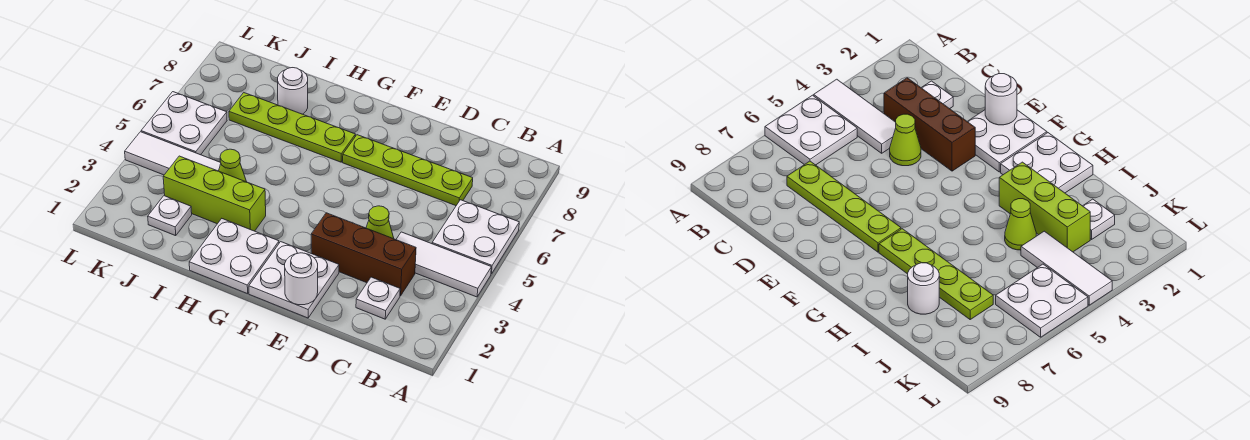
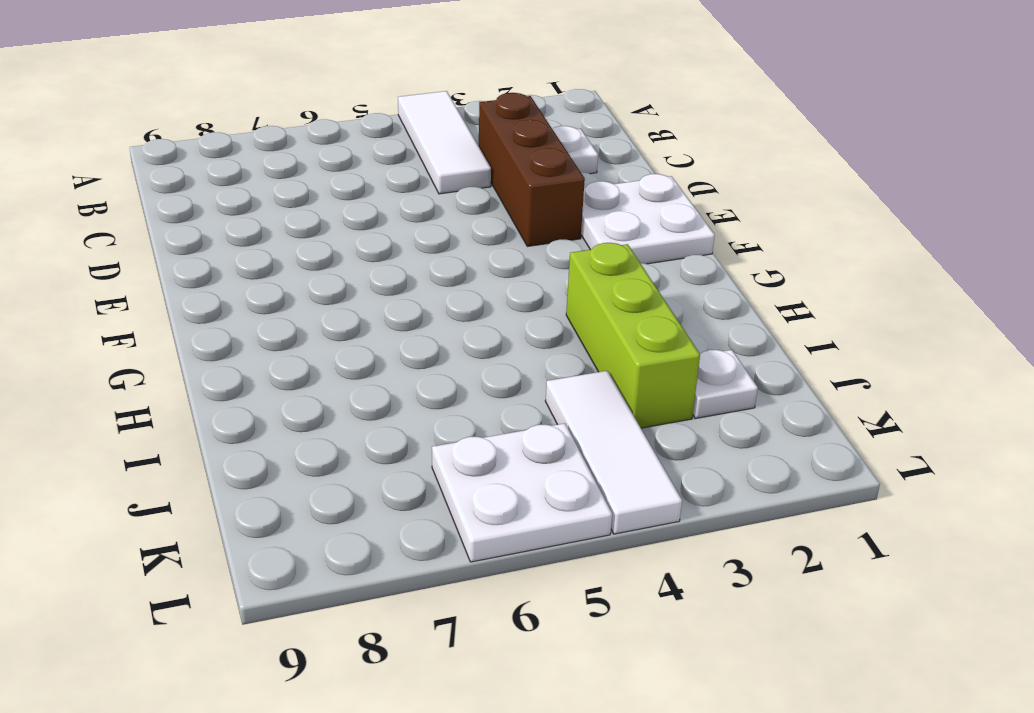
none -> white 2x2 plate [432,200,519,274]
none -> lime 1x4 plate [343,135,473,206]
none -> lime 1x1 cone [366,206,394,239]

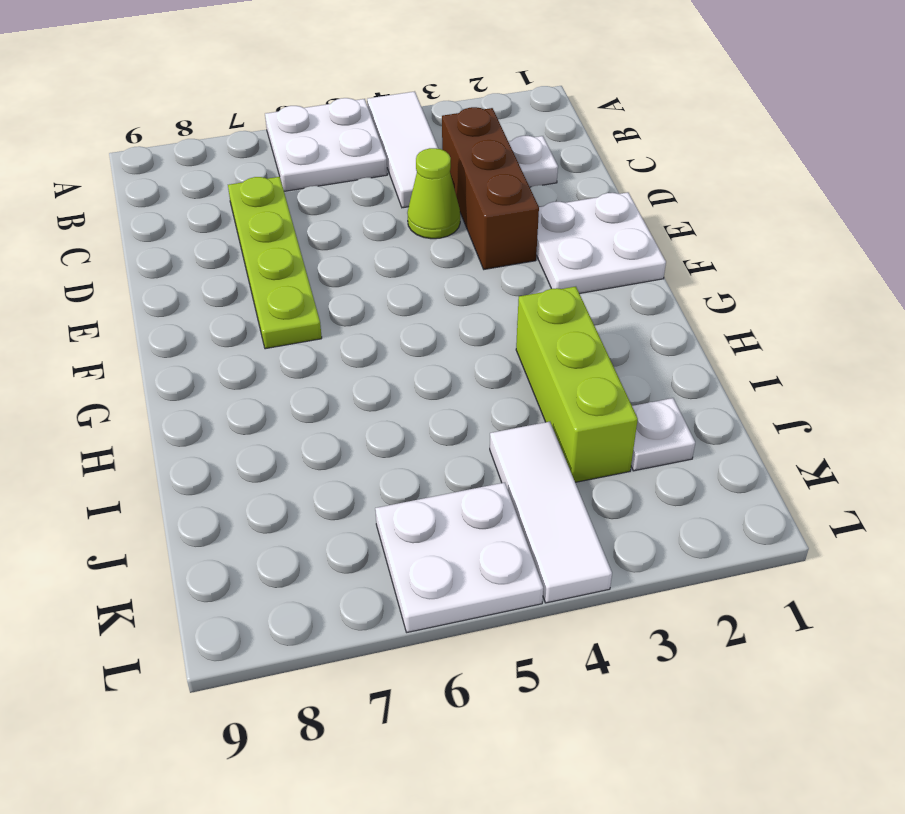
none -> white 2x2 plate [189,219,279,294]
none -> lime 1x4 plate [229,93,355,162]
none -> lime 1x1 cone [219,149,247,182]

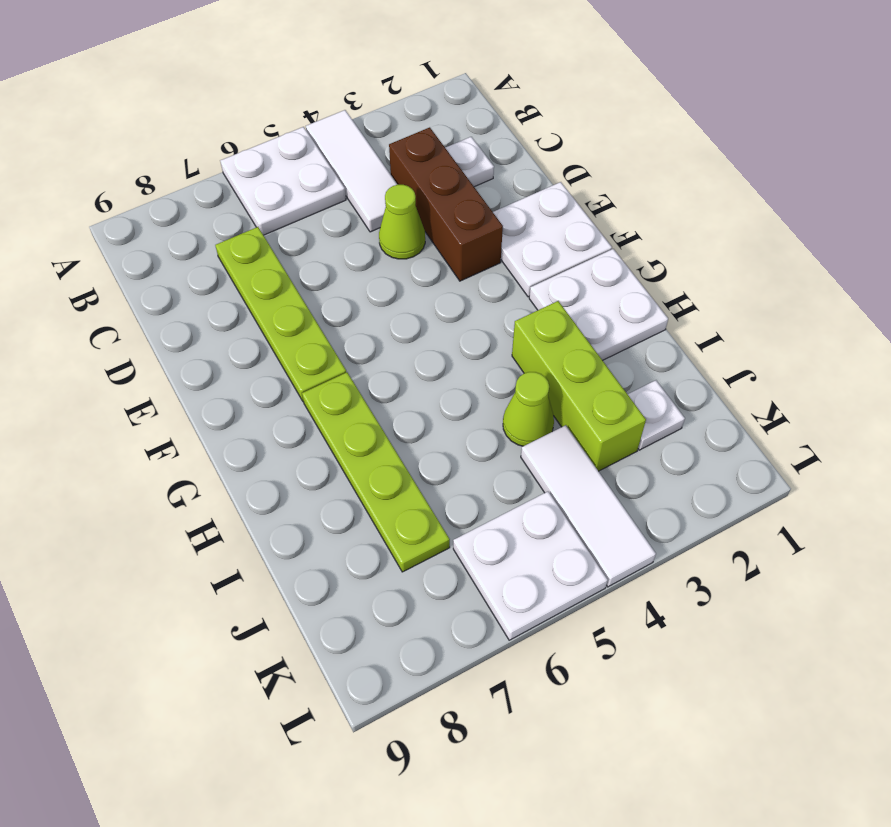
none -> white 1x1 round brick [278,68,308,114]
none -> white 1x1 round brick [285,253,318,305]

